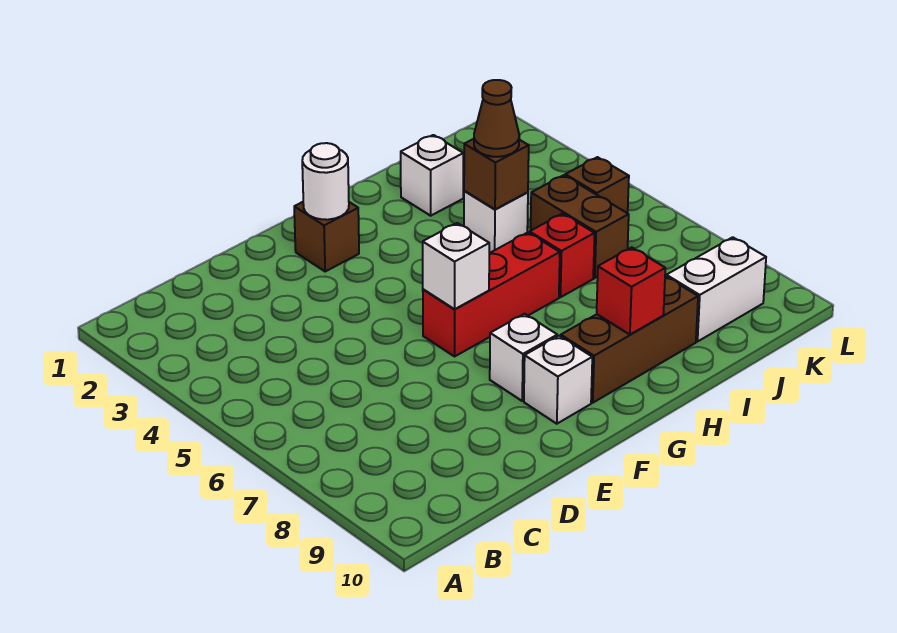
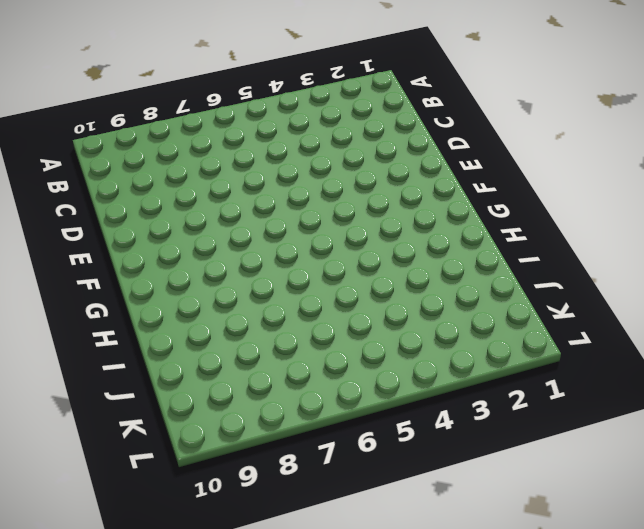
none -> brown 1x1 brick [294,202,359,271]
none -> red 1x3 brick [423,232,560,356]
none -> white 1x1 brick [490,314,557,401]

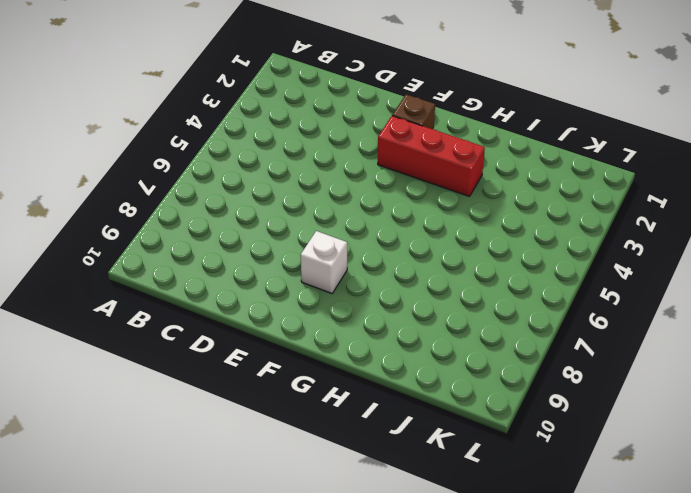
red 1x3 brick [378,116,485,196] -> red 1x3 brick moved to [423,232,560,356]
none -> white 1x1 brick [524,336,592,424]
none -> brown 1x3 brick [561,276,698,403]
none -> white 1x1 brick [401,135,463,216]

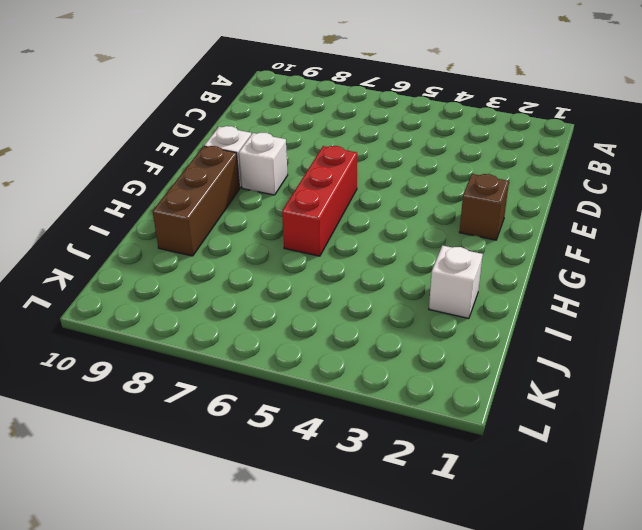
none -> white 1x1 brick [464,191,528,253]
none -> red 1x1 brick [530,214,595,297]
none -> brown 1x2 brick [531,175,629,278]

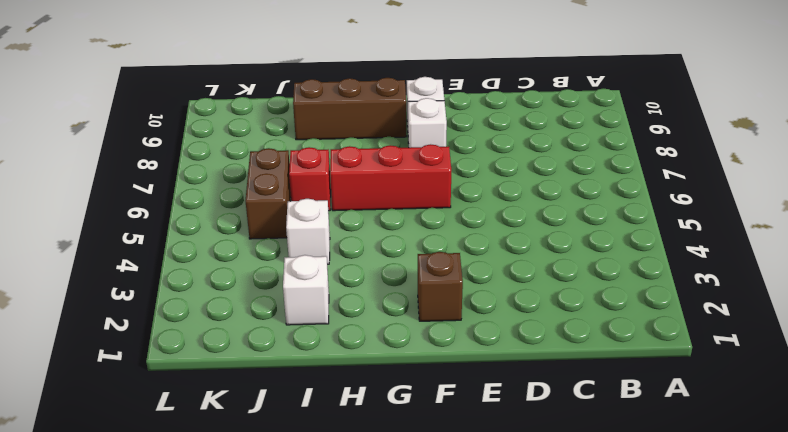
none -> white 1x2 brick [666,237,766,342]
none -> brown 1x1 brick [565,157,629,213]
none -> white 1x1 round brick [302,143,349,220]

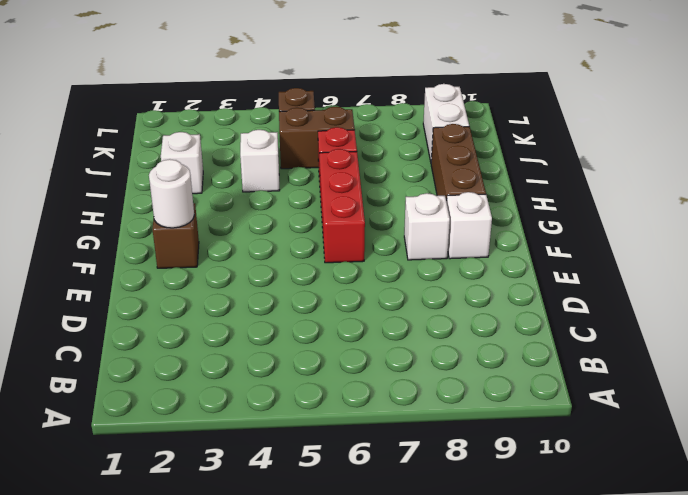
none -> white 1x1 brick [423,223,489,309]
none -> red 1x1 brick [597,247,665,335]
none -> brown 1x1 brick [464,139,529,209]

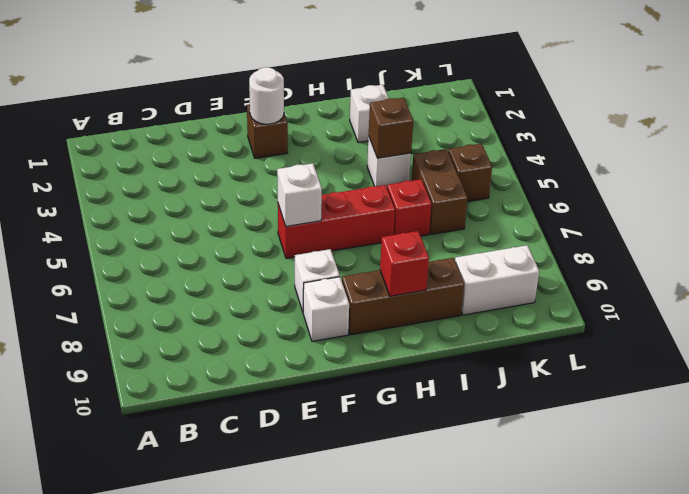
none -> brown 1x1 cone [474,80,519,157]

